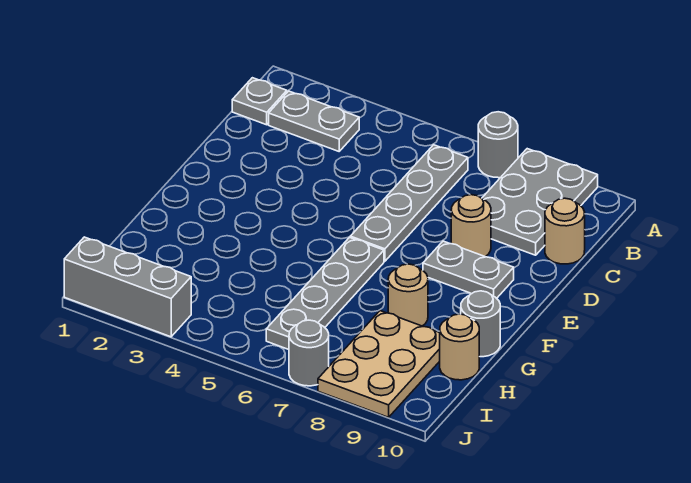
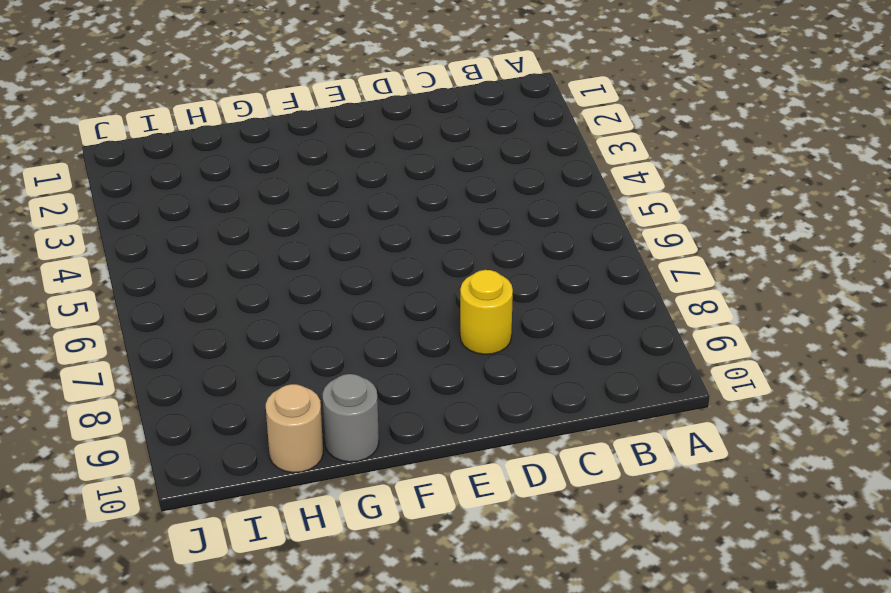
yellow 1x1 round brick [460,270,513,354] -> tan 1x1 round brick [451,195,491,257]
none -> grey 1x1 round brick [478,112,518,178]
none -> grey 2x3 plate [482,149,598,255]
none -> grey 1x1 plate [232,78,287,125]

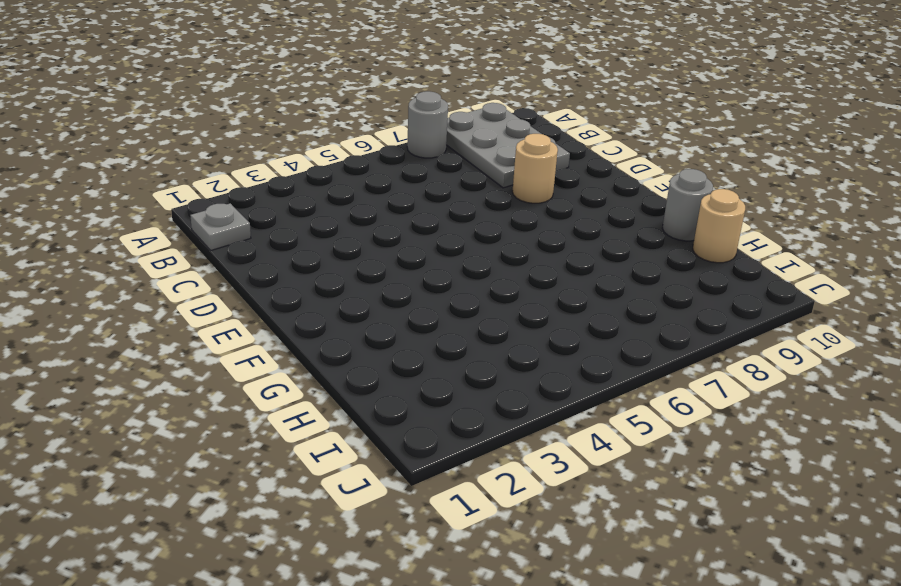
none -> grey 1x2 plate [269,91,359,151]
none -> grey 1x4 plate [350,145,468,261]
none -> tan 1x1 round brick [545,198,585,264]

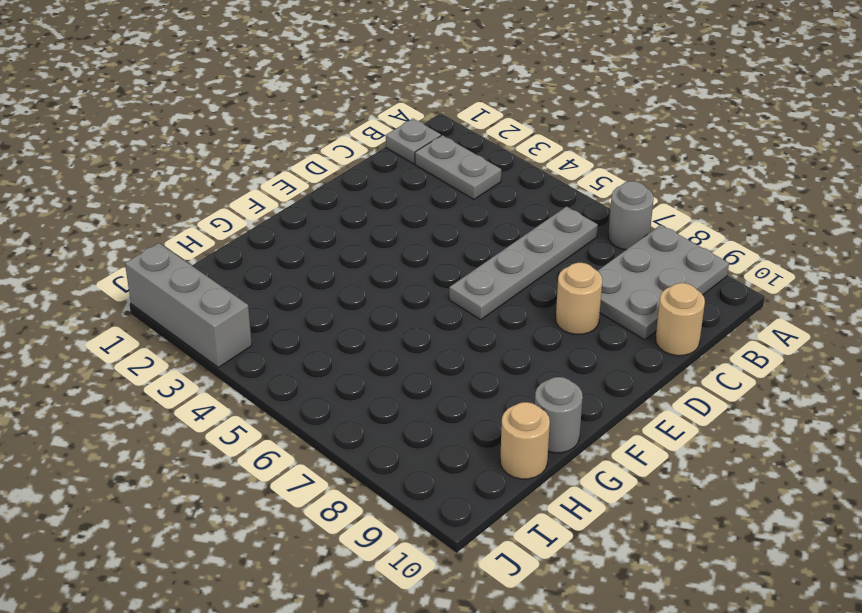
none -> grey 1x2 plate [423,241,514,298]
none -> grey 1x4 plate [266,237,384,350]
none -> tan 1x1 round brick [388,264,428,326]

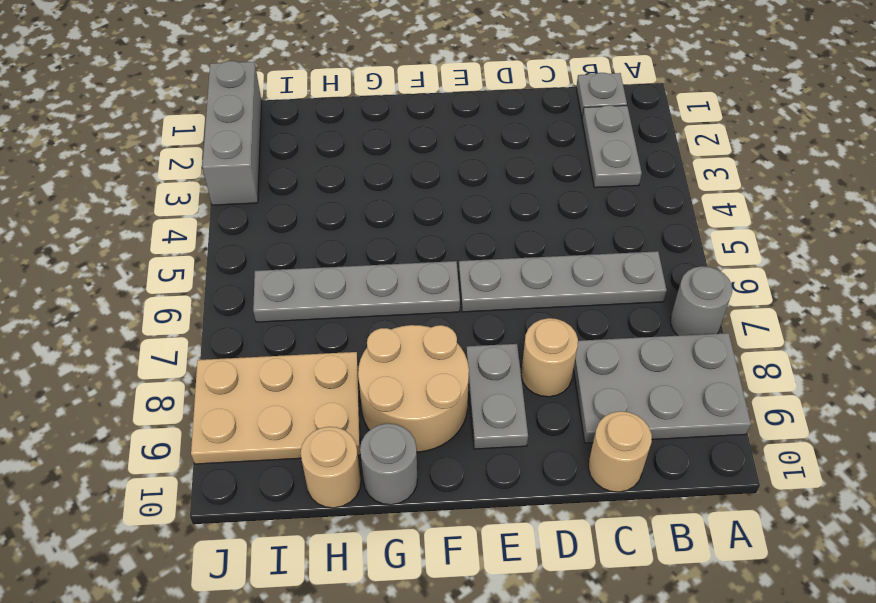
tan 2x2 round brick [358,325,469,452] -> tan 1x1 round brick [388,264,428,326]
none -> grey 1x1 round brick [289,320,329,386]

